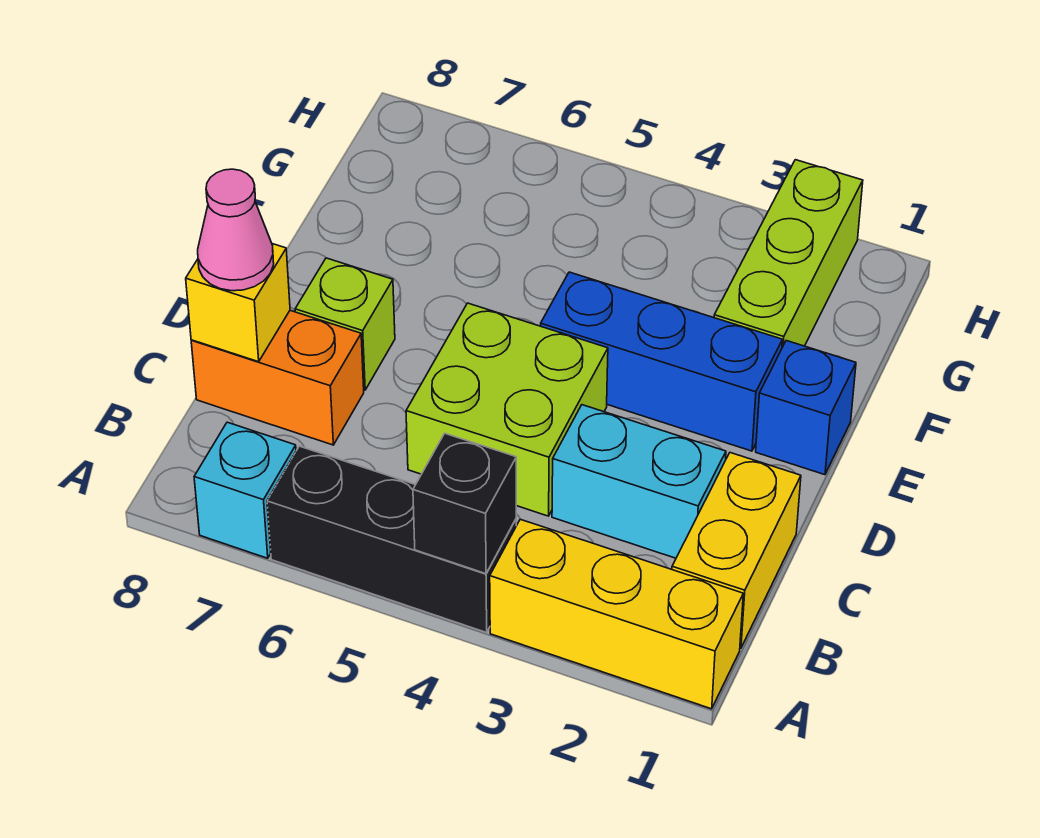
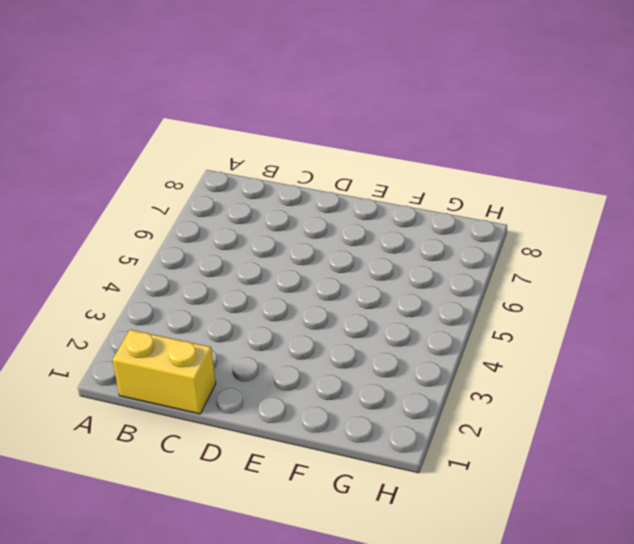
none -> yellow 1x3 brick [490,519,743,709]
none -> black 1x3 brick [267,446,516,633]
none -> cyan 1x1 brick [194,422,296,558]

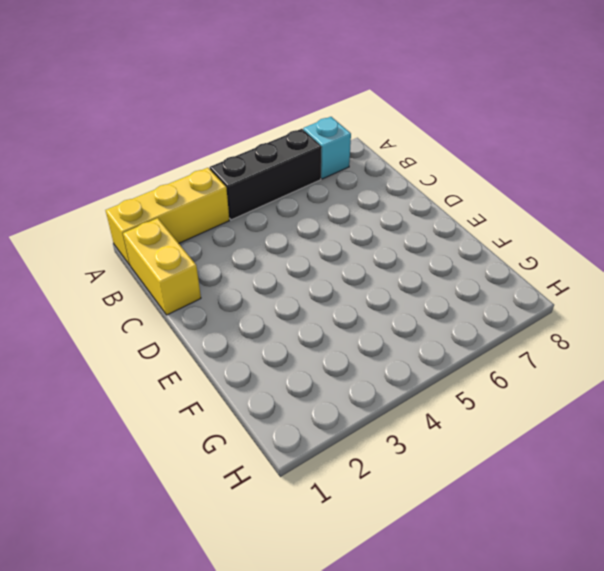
none -> cyan 1x2 brick [552,405,726,558]
none -> lime 2x2 brick [406,303,608,516]
none -> orange 1x2 brick [191,310,364,445]

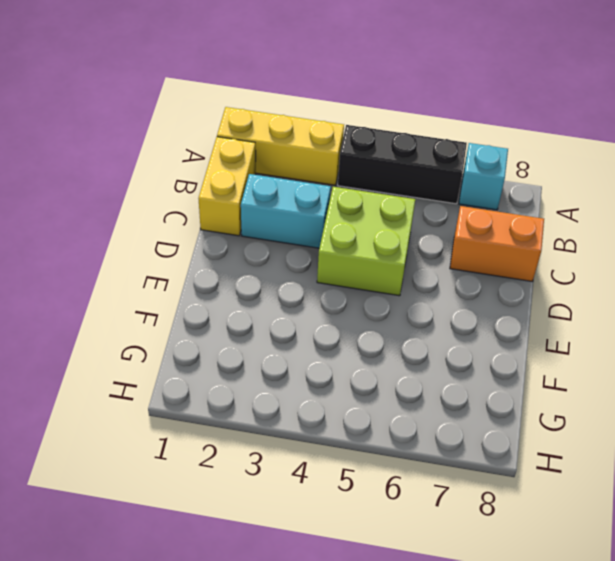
none -> lime 1x1 brick [295,258,395,390]
none -> blue 1x1 brick [756,341,856,475]
none -> blue 1x3 brick [541,272,782,451]

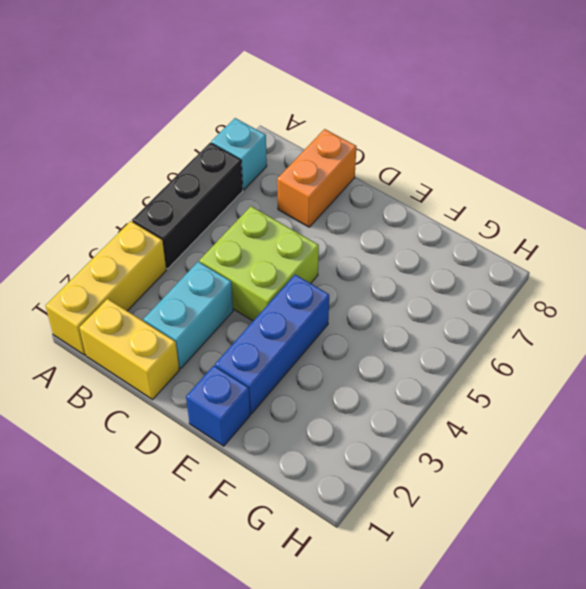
none -> lime 1x1 brick [295,258,395,390]
none -> lime 1x3 brick [714,160,863,347]
none -> black 1x1 brick [413,433,516,574]

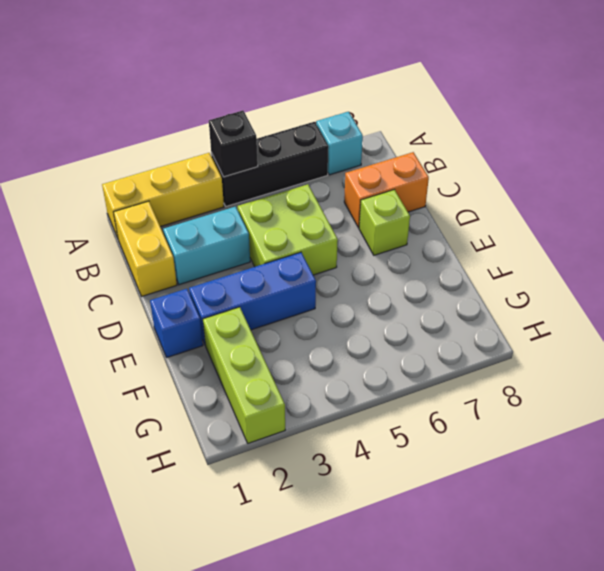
none -> yellow 1x1 brick [186,244,290,362]
none -> pink 1x1 cone [198,169,274,291]

